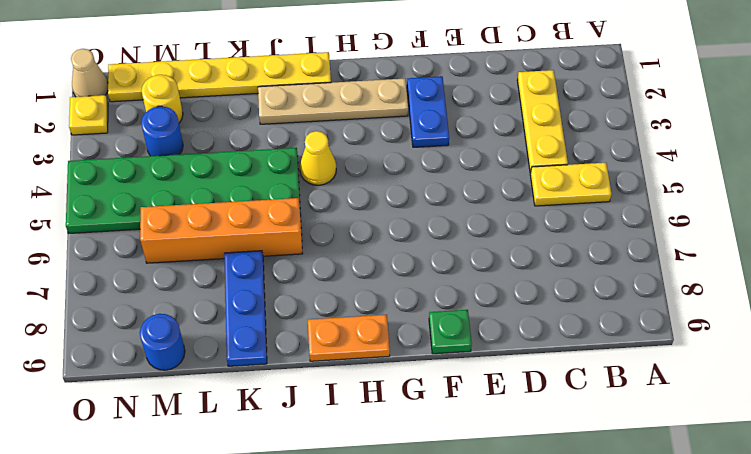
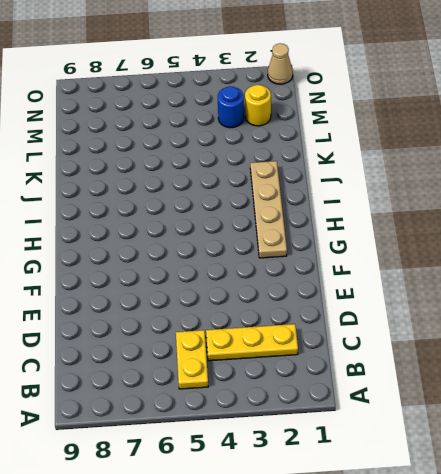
none -> blue 1x2 plate [407,76,449,147]
none -> green 1x1 plate [429,310,472,354]
none -> orange 1x2 plate [308,315,390,361]

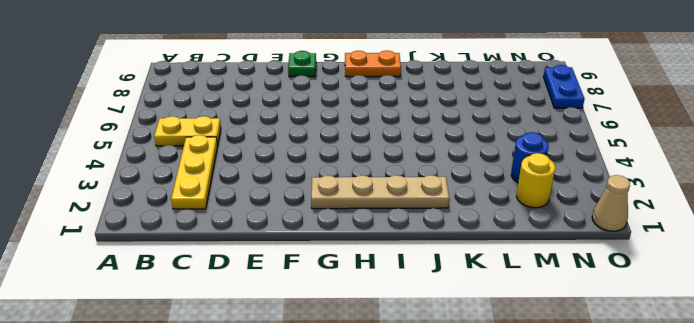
blue 1x2 plate [543,65,584,108] -> blue 1x2 plate moved to [407,76,449,147]
none -> yellow 1x6 plate [108,52,331,102]
none -> yellow 1x1 cone [300,131,336,185]
none -> green 2x6 plate [66,148,301,233]

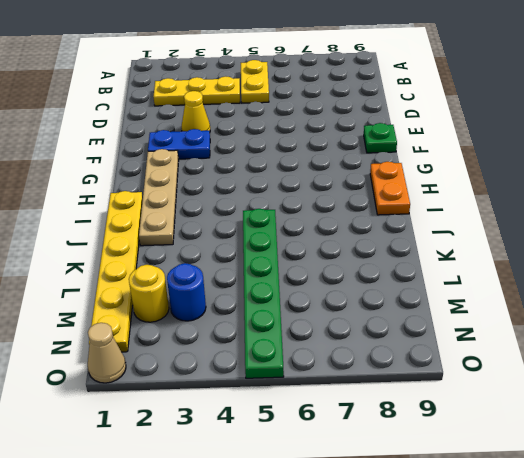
yellow 1x1 cone [181,91,210,131] -> yellow 1x1 cone moved to [300,131,336,185]
green 1x6 plate [243,209,284,378] -> green 2x6 plate [66,148,301,233]
none -> orange 1x4 brick [140,198,302,263]
none -> blue 1x3 plate [224,251,267,366]
none -> blue 1x1 round brick [140,314,185,370]

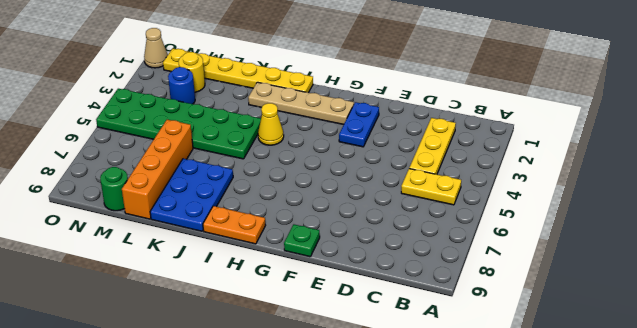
blue 2x3 plate [150,159,233,231] -> blue 1x3 plate [224,251,267,366]
orange 1x4 brick [122,120,193,219] -> orange 1x4 brick turned to [140,198,302,263]
green 1x1 round brick [100,167,128,211] -> blue 1x1 round brick [140,314,185,370]
none -> yellow 1x1 plate [69,95,108,135]

